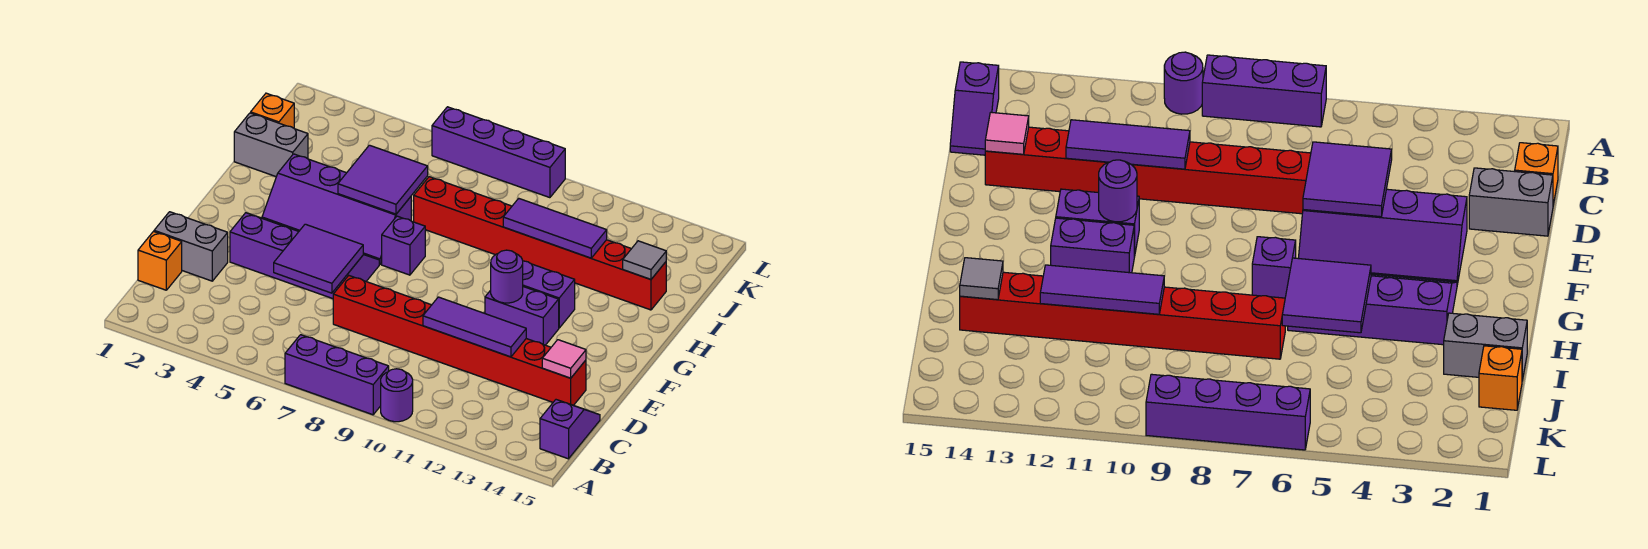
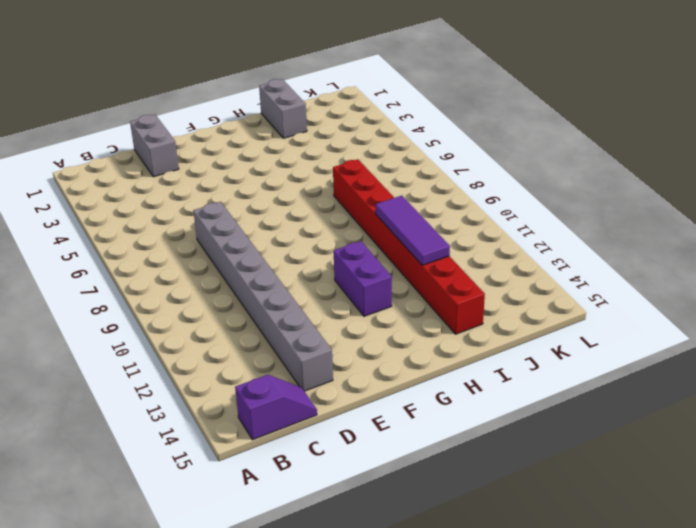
grey 1x8 brick [193,202,333,391] -> red 1x8 brick [333,276,586,405]
none -> purple 1x3 brick [285,335,389,415]
none -> purple 1x1 round brick [381,369,413,422]
none -> orange 1x1 brick [138,231,182,290]

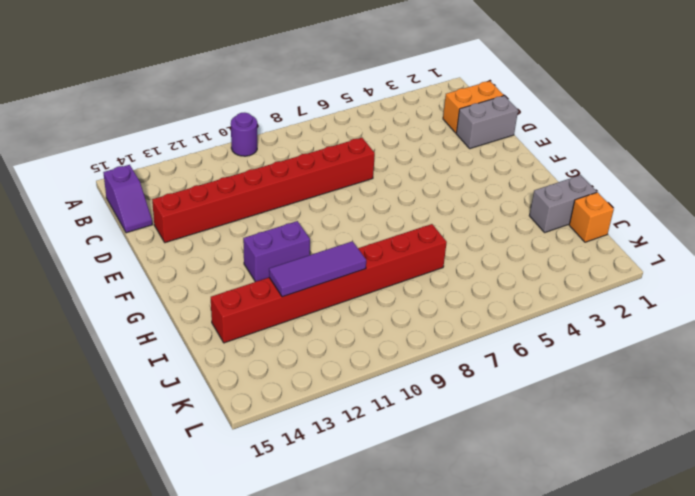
orange 1x2 brick [443,81,504,133] -> orange 1x1 brick [138,231,182,290]
none -> purple 1x3 brick [285,335,389,415]
none -> purple 2x4 slope [230,213,379,299]
none -> purple 1x2 brick [485,287,559,345]

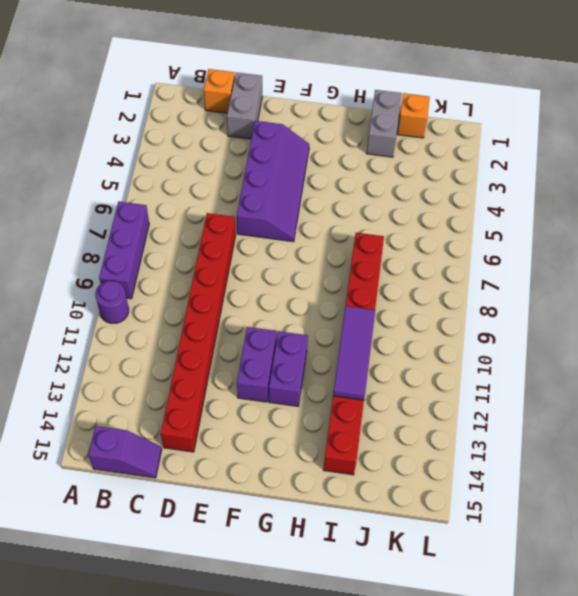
none -> purple 2x4 slope [262,154,411,264]
none -> purple 1x1 brick [382,216,425,275]
none -> purple 1x4 brick [432,107,565,198]

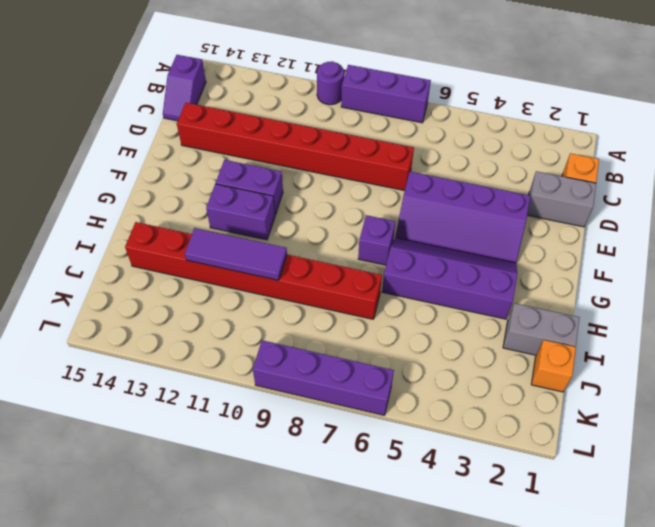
none -> purple 2x2 tile [274,224,364,293]
none -> purple 1x3 tile [423,297,526,357]
none -> pink 1x1 tile [542,340,586,378]

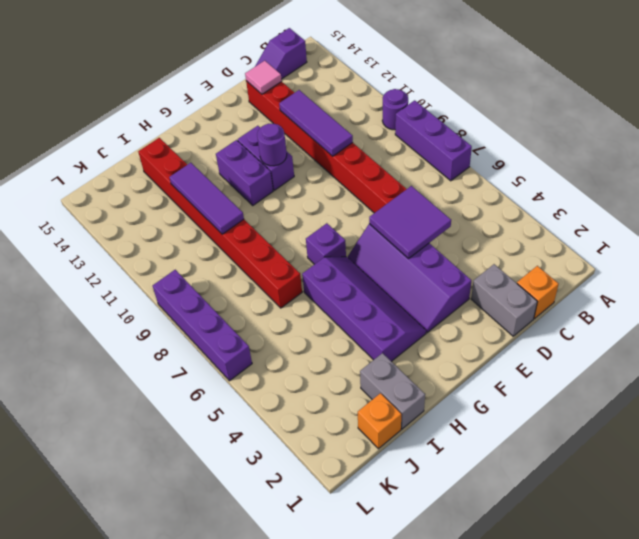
none -> purple 2x2 tile [338,145,428,214]
none -> grey 1x1 tile [623,241,666,279]

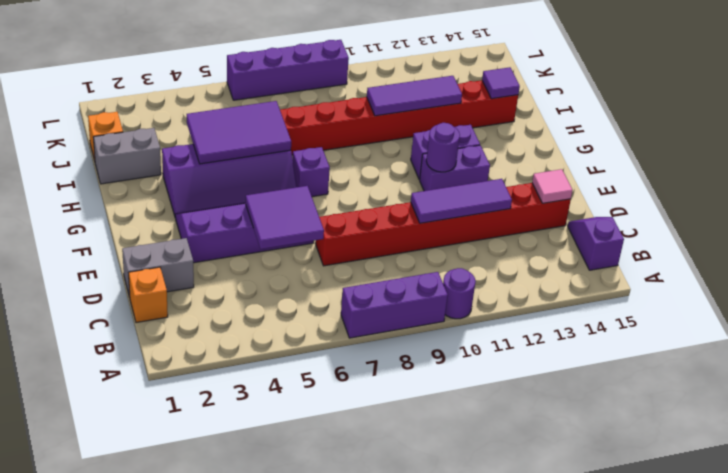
purple 2x3 tile [187,101,291,164] -> purple 2x2 tile [338,145,428,214]
purple 1x1 tile [482,67,520,99] -> grey 1x1 tile [623,241,666,279]

